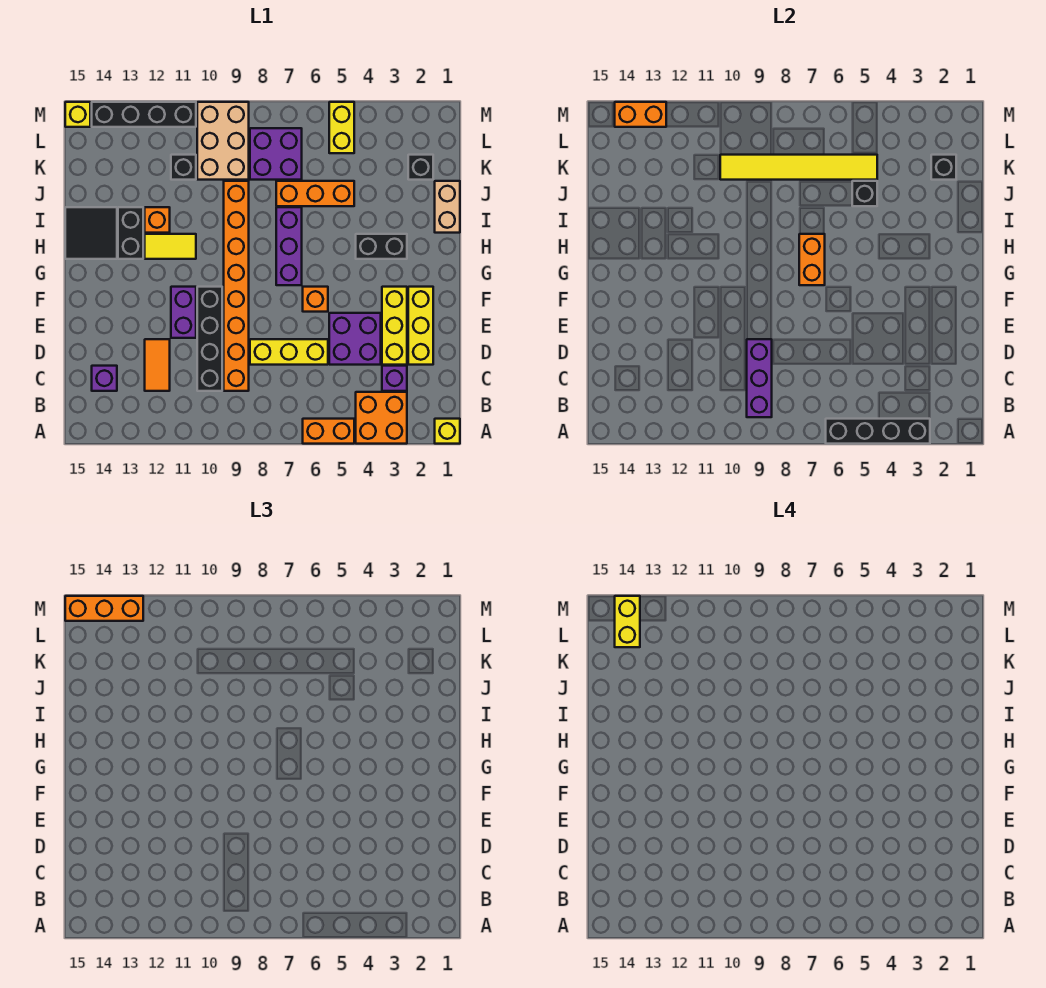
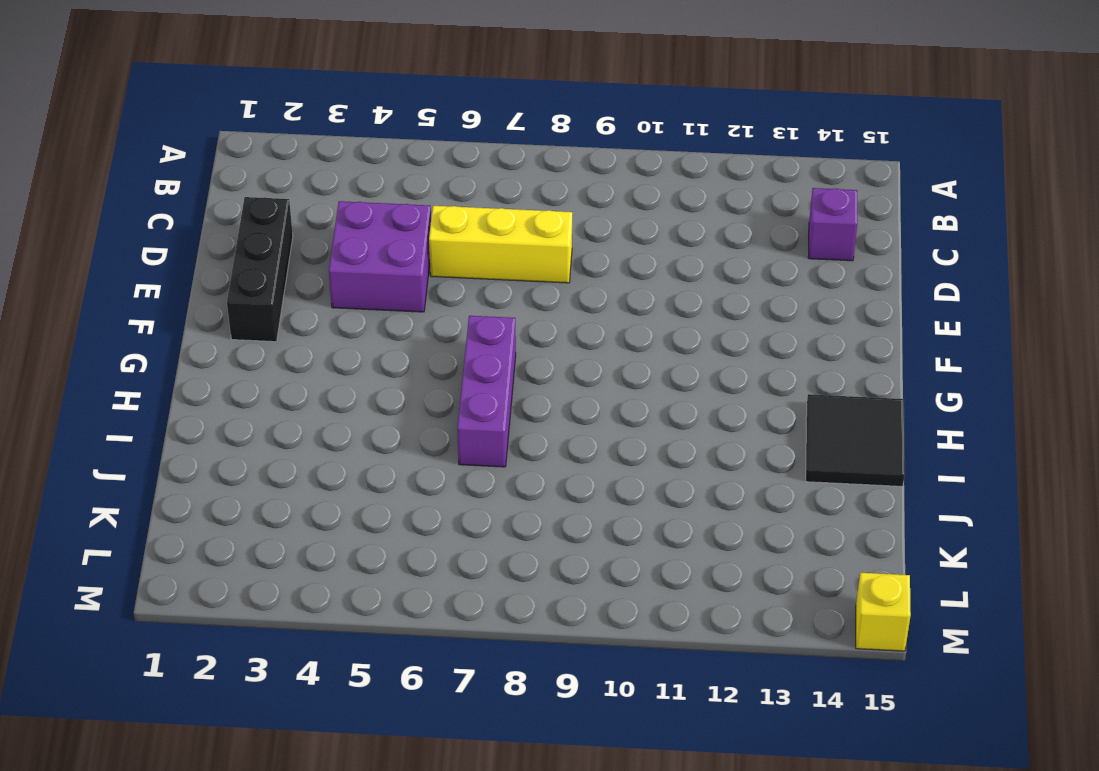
black 1x3 brick [227,197,293,342] -> yellow 1x3 brick [408,287,433,365]
none -> yellow 1x1 brick [435,419,460,444]
none -> orange 2x2 brick [356,392,407,444]
none -> orange 1x2 brick [303,419,354,444]
none -> purple 1x1 brick [382,366,407,391]

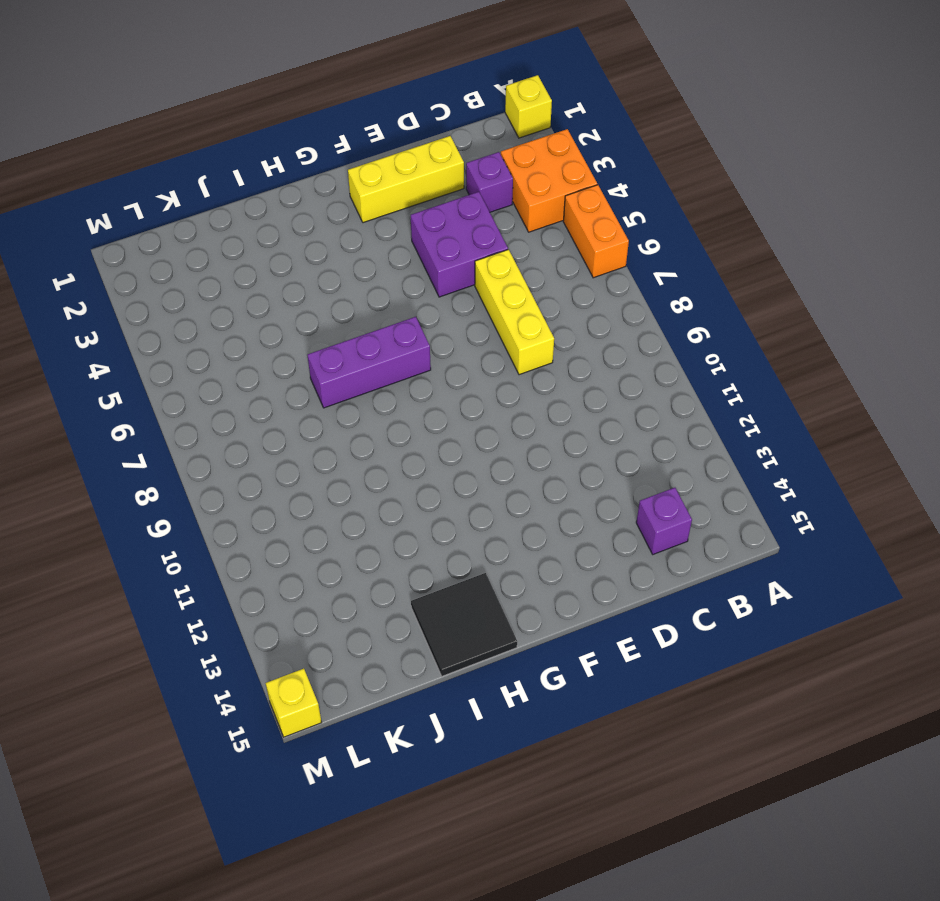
none -> orange 1x8 brick [224,181,249,391]
none -> black 1x4 brick [197,287,222,391]
none -> orange 1x2 tile [145,339,170,391]
none -> yellow 1x3 brick [382,287,407,365]

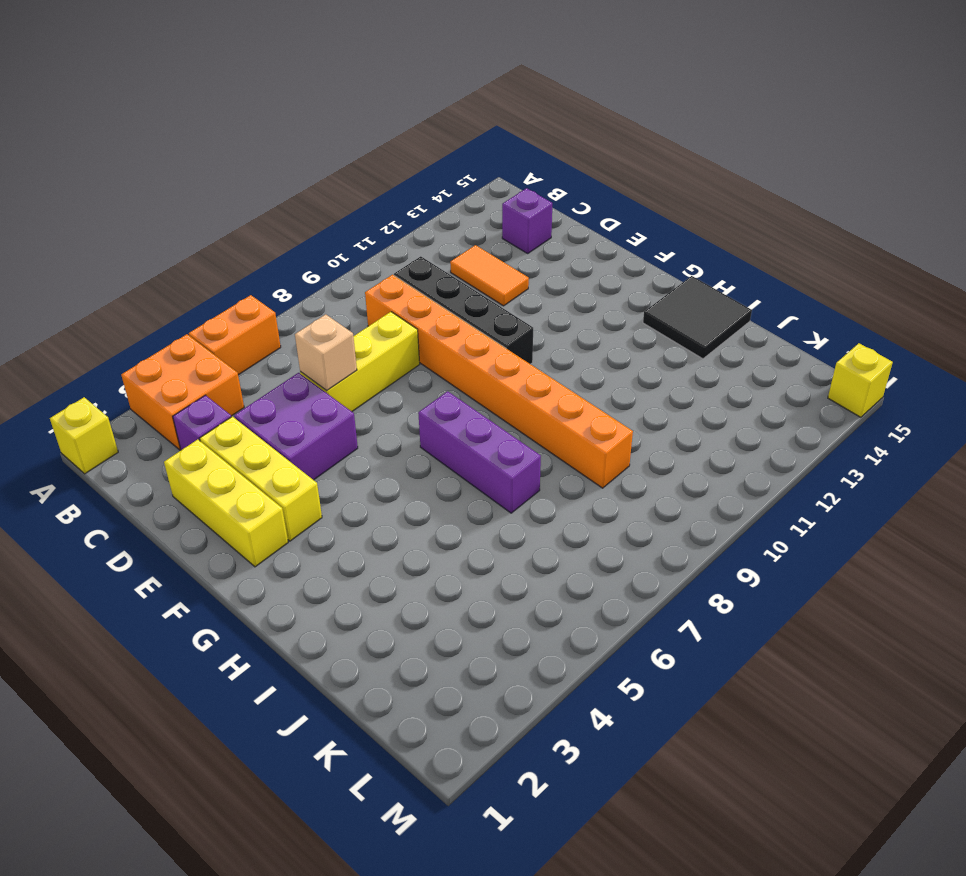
tan 1x1 brick [295,314,357,391] -> none
none -> purple 1x2 brick [171,287,196,338]
none -> orange 1x1 brick [303,287,328,312]
none -> black 1x2 brick [356,234,407,259]
none -> yellow 1x2 tile [145,234,196,259]

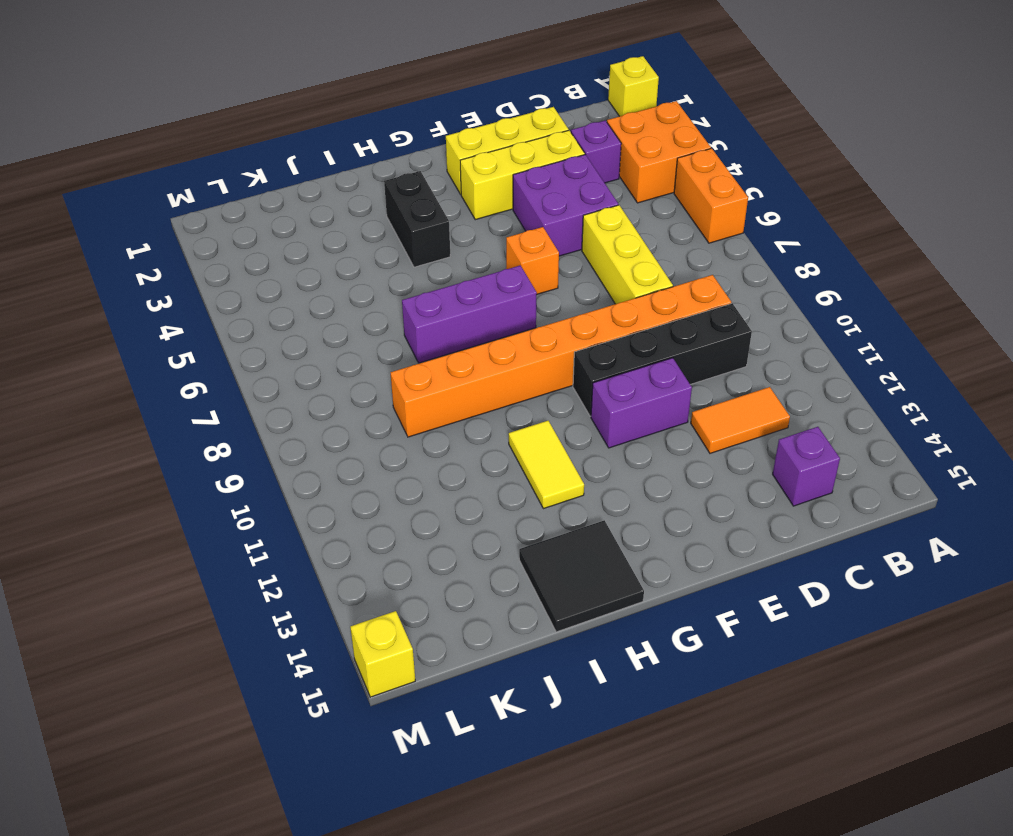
none -> black 1x2 brick [118,207,143,259]
none -> tan 1x2 brick [435,181,460,233]
none -> orange 1x1 brick [145,207,170,233]
none -> orange 1x3 brick [276,181,354,206]

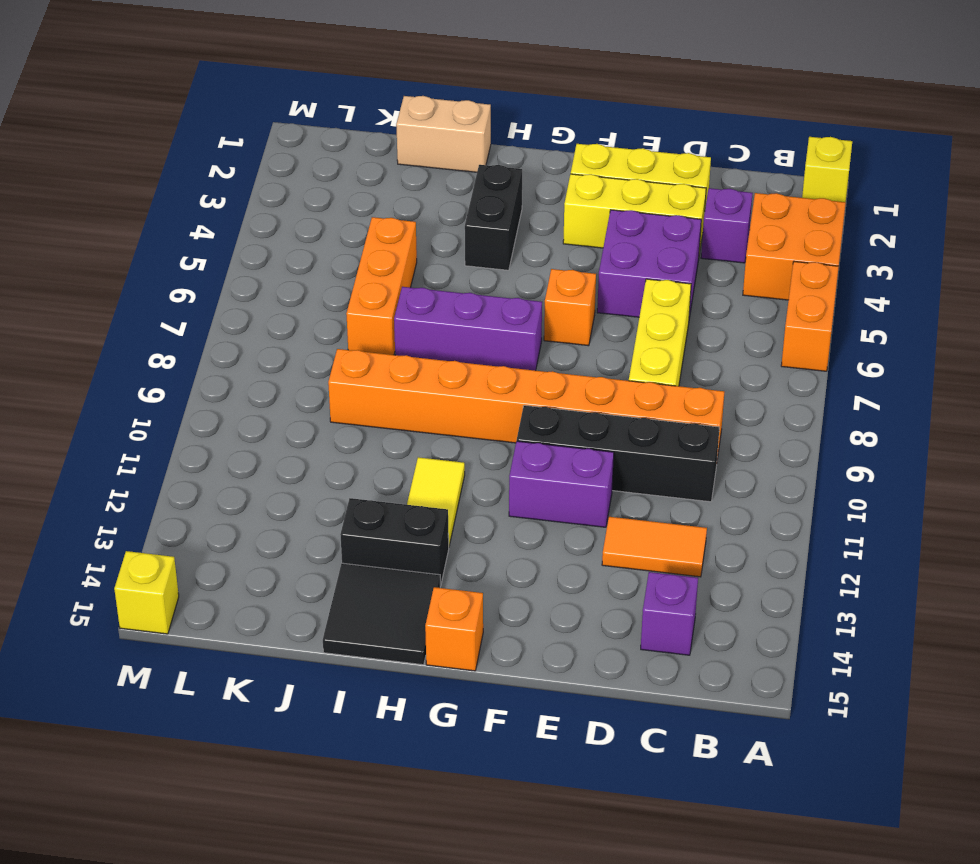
orange 1x1 brick [425,587,483,671] -> orange 1x1 brick moved to [145,207,170,233]
none -> black 1x1 brick [408,155,433,180]
none -> purple 2x2 brick [250,128,302,180]
none -> tan 2x3 brick [197,102,249,180]
none -> black 1x1 brick [171,155,196,180]

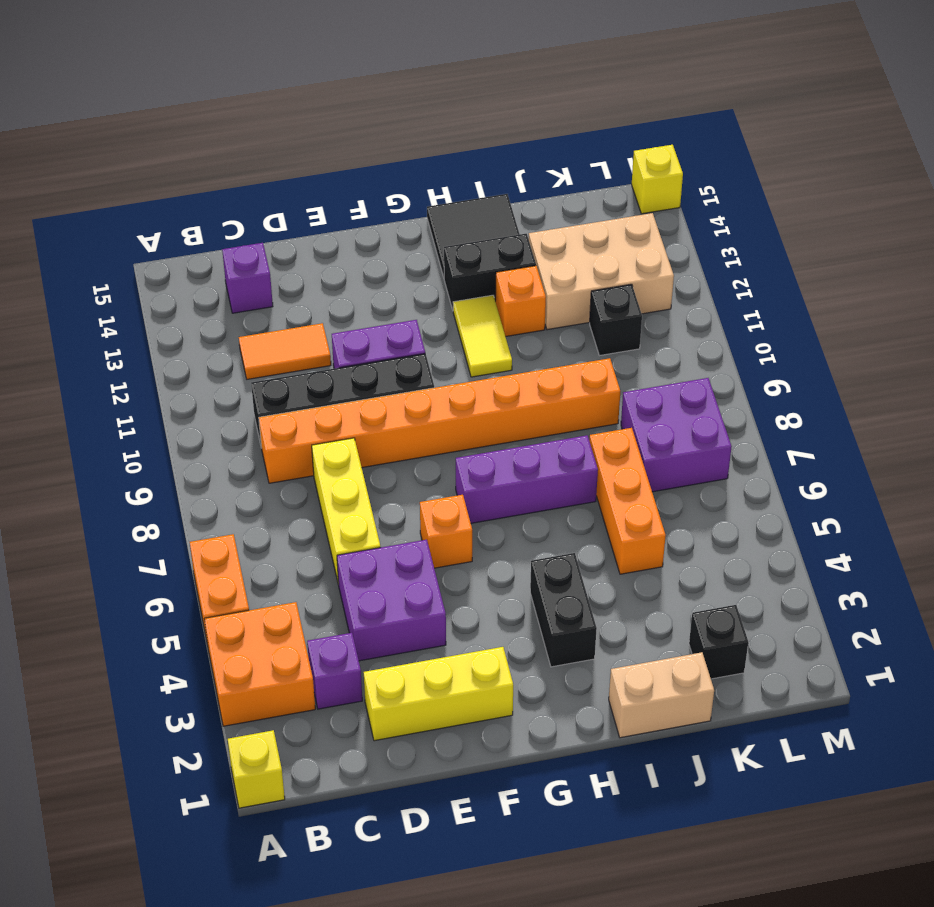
tan 2x3 brick [529,213,674,330] -> tan 2x3 brick moved to [197,102,249,180]
none -> yellow 1x3 brick [382,287,407,365]
none -> yellow 1x2 brick [329,102,354,153]
none -> black 1x4 brick [92,102,196,127]
none -> black 1x4 brick [826,419,930,444]

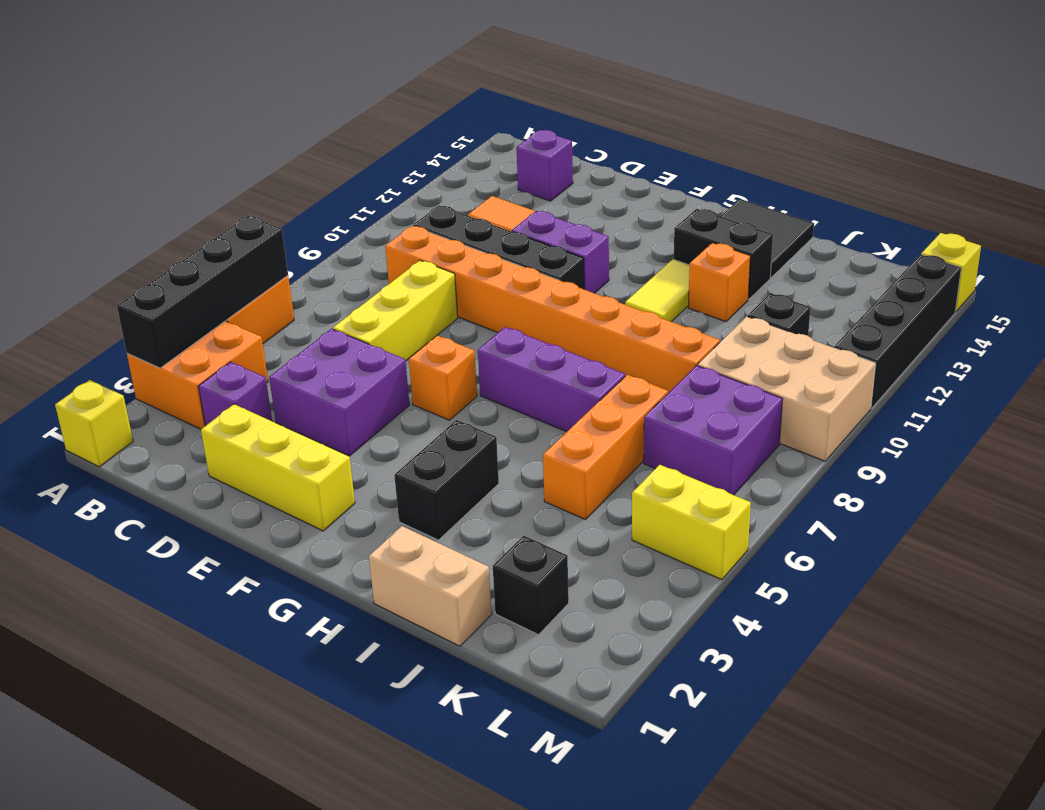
none -> yellow 1x3 brick [382,287,407,365]
none -> purple 1x3 brick [747,339,772,417]
none -> orange 1x2 brick [799,234,825,285]
none -> black 1x1 brick [852,181,877,206]

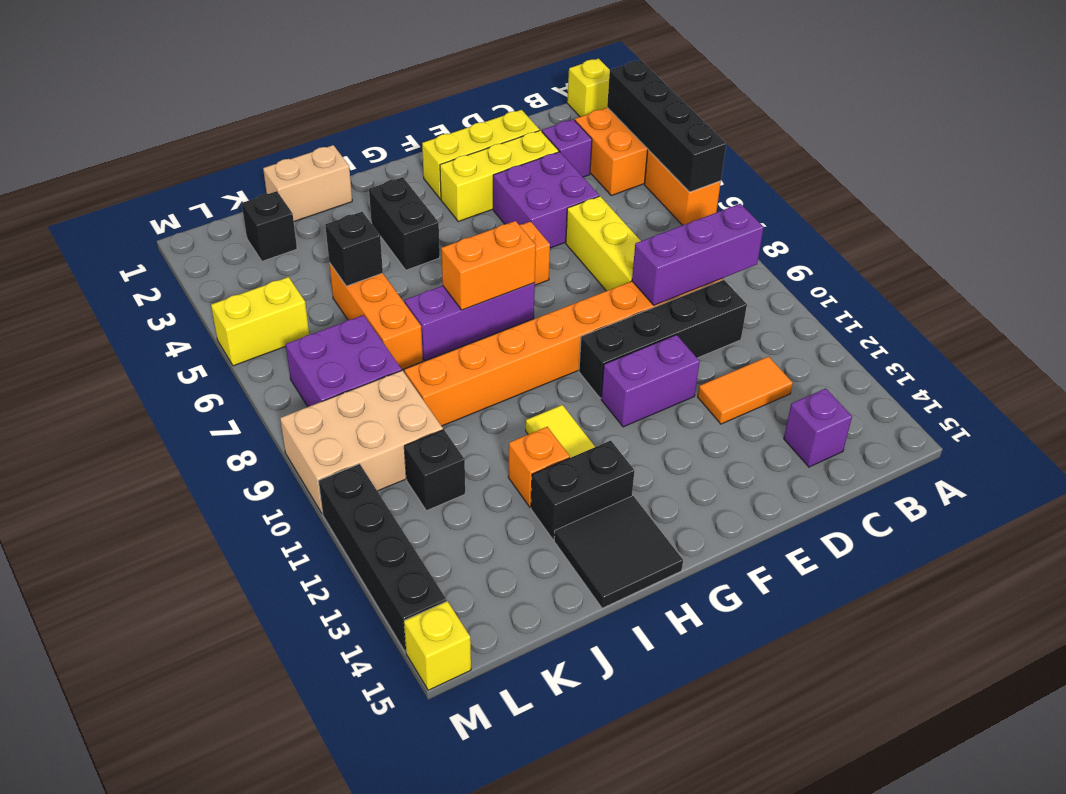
none -> black 1x1 brick [931,155,956,180]
none -> yellow 1x6 tile [720,155,877,180]
none -> orange 1x2 brick [615,102,666,127]
none -> orange 1x3 brick [65,596,143,621]

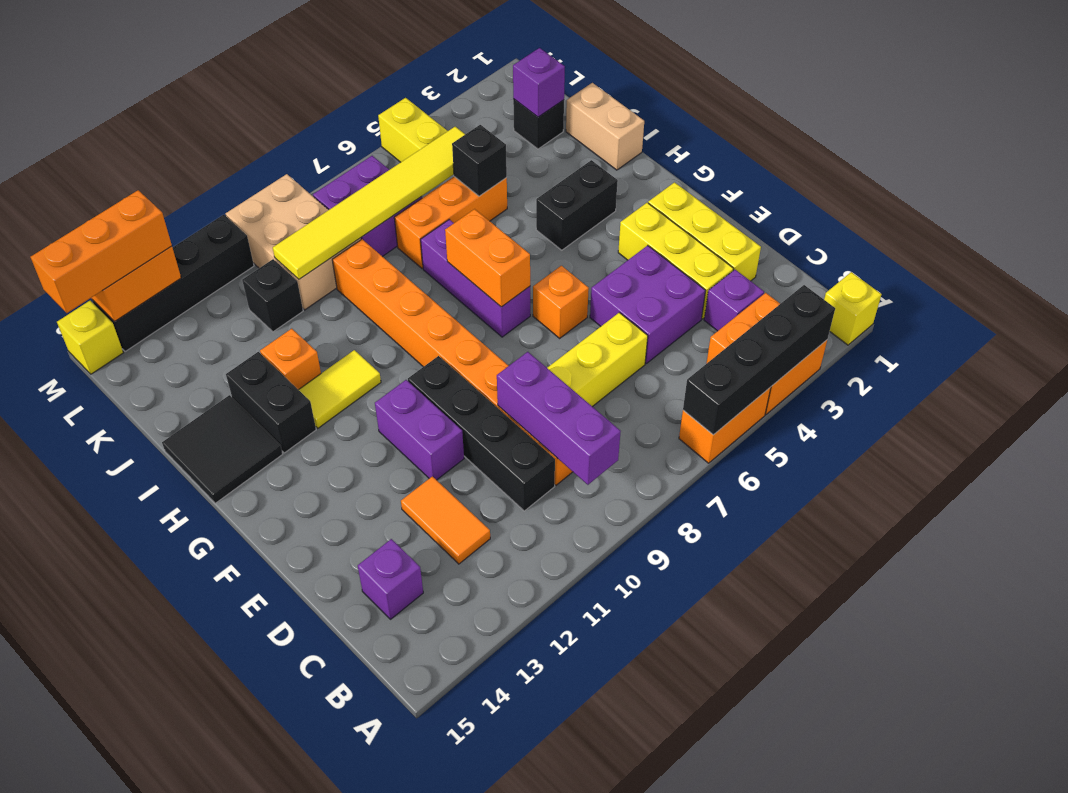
purple 1x1 brick [513,48,565,117] -> black 1x1 brick [931,155,956,180]
none -> yellow 1x2 brick [615,596,640,647]

